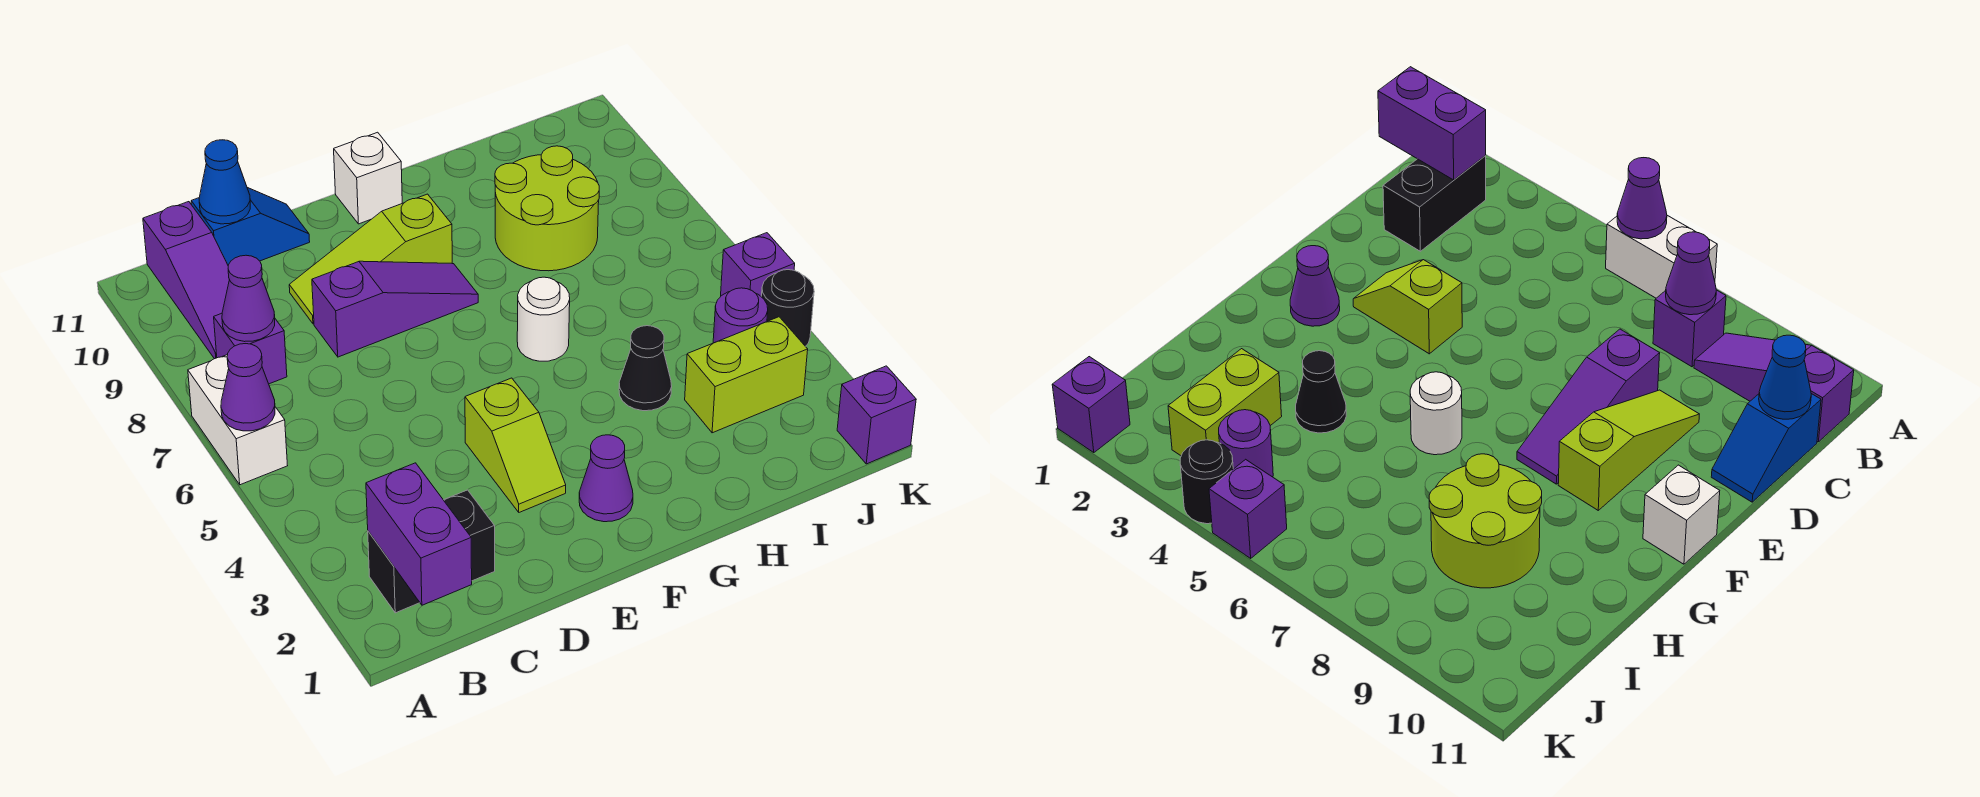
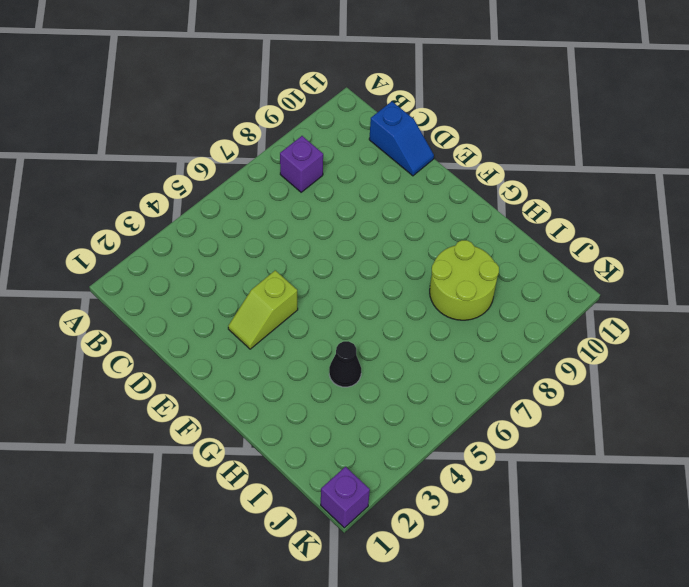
none -> white 1x2 brick [188,355,288,485]
none -> black 1x2 brick [368,490,495,613]
none -> purple 1x3 slope [143,202,229,359]

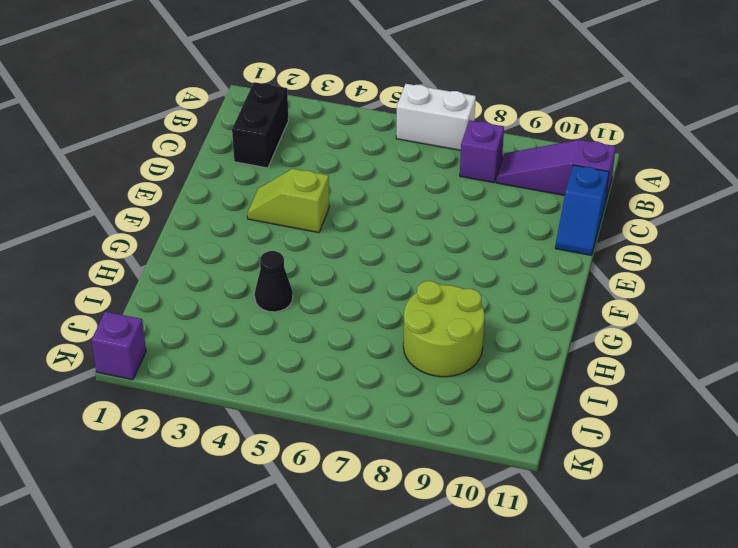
none -> purple 1x3 slope [312,261,478,357]
none -> lime 1x3 slope [289,194,452,324]
none -> purple 1x1 cone [579,435,633,522]

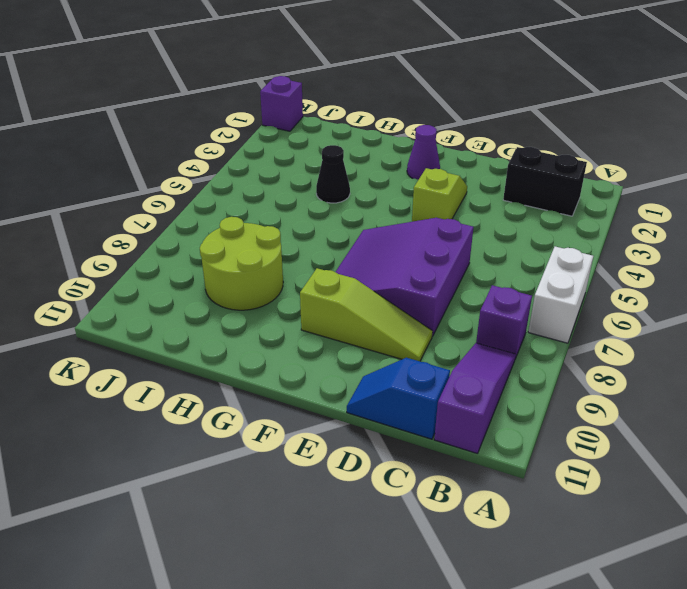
purple 3x3 slope [336,218,474,336] -> purple 1x3 slope [312,261,478,357]
none -> white 1x1 brick [334,132,402,224]
none -> white 1x1 round brick [517,277,570,361]
none -> lime 1x2 brick [685,317,808,433]

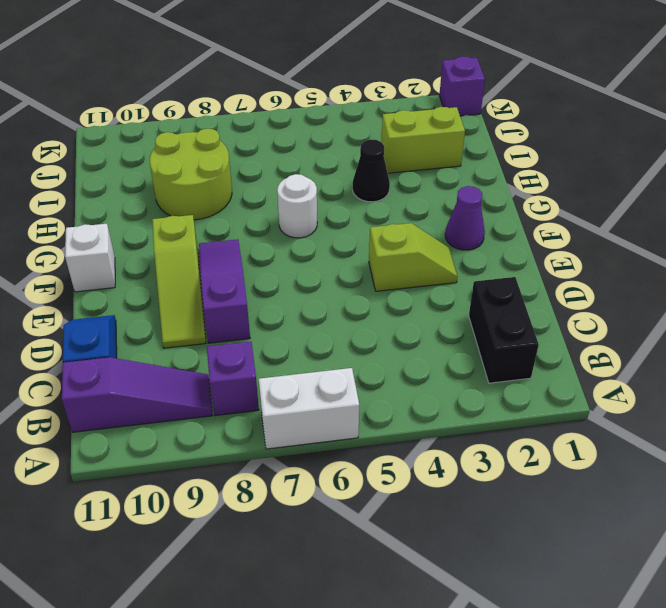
lime 1x2 brick [381,107,465,173] -> lime 1x2 brick turned to [685,317,808,433]
none -> purple 1x1 round brick [713,288,768,343]
none -> black 1x1 round brick [761,270,814,346]
none -> purple 1x1 brick [721,233,795,296]

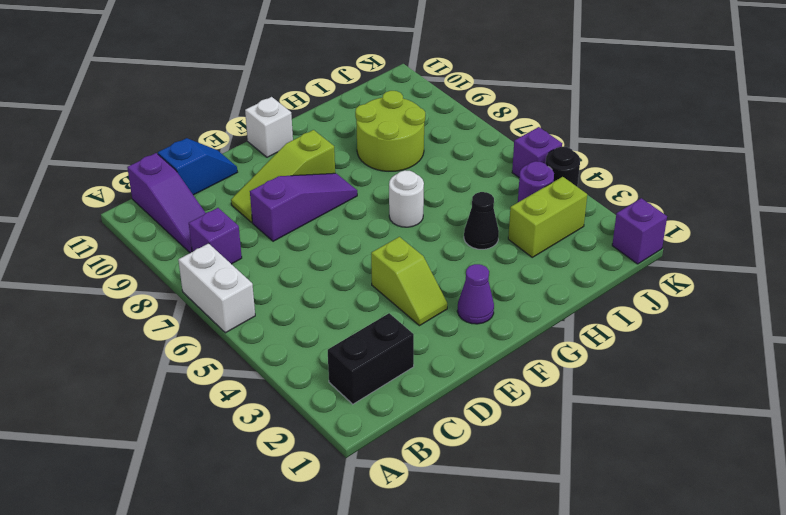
none -> purple 1x1 cone [221,344,275,431]
none -> purple 1x2 brick [366,463,472,605]
none -> purple 1x1 cone [222,255,275,342]

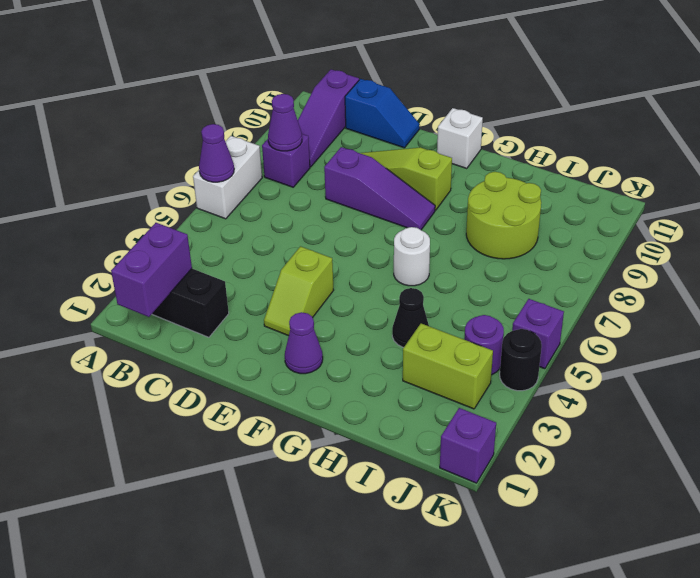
none -> blue 1x1 cone [199,140,250,224]

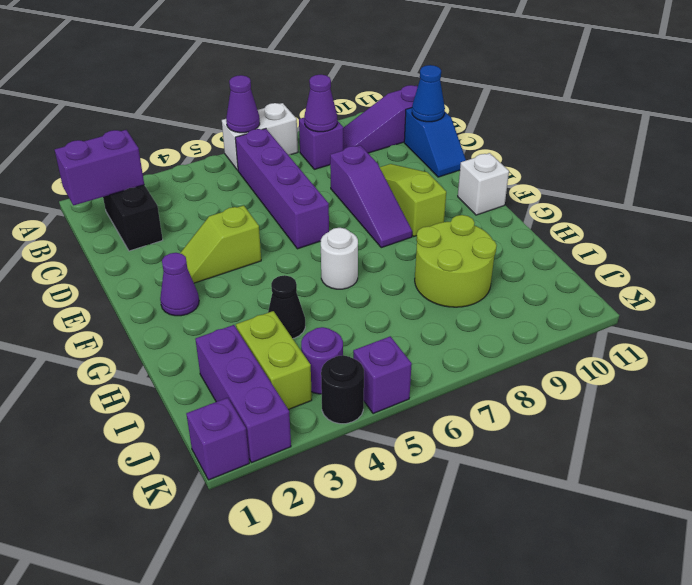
purple 1x4 brick [235,129,329,249] -> none
purple 1x3 brick [195,325,291,463] -> none

